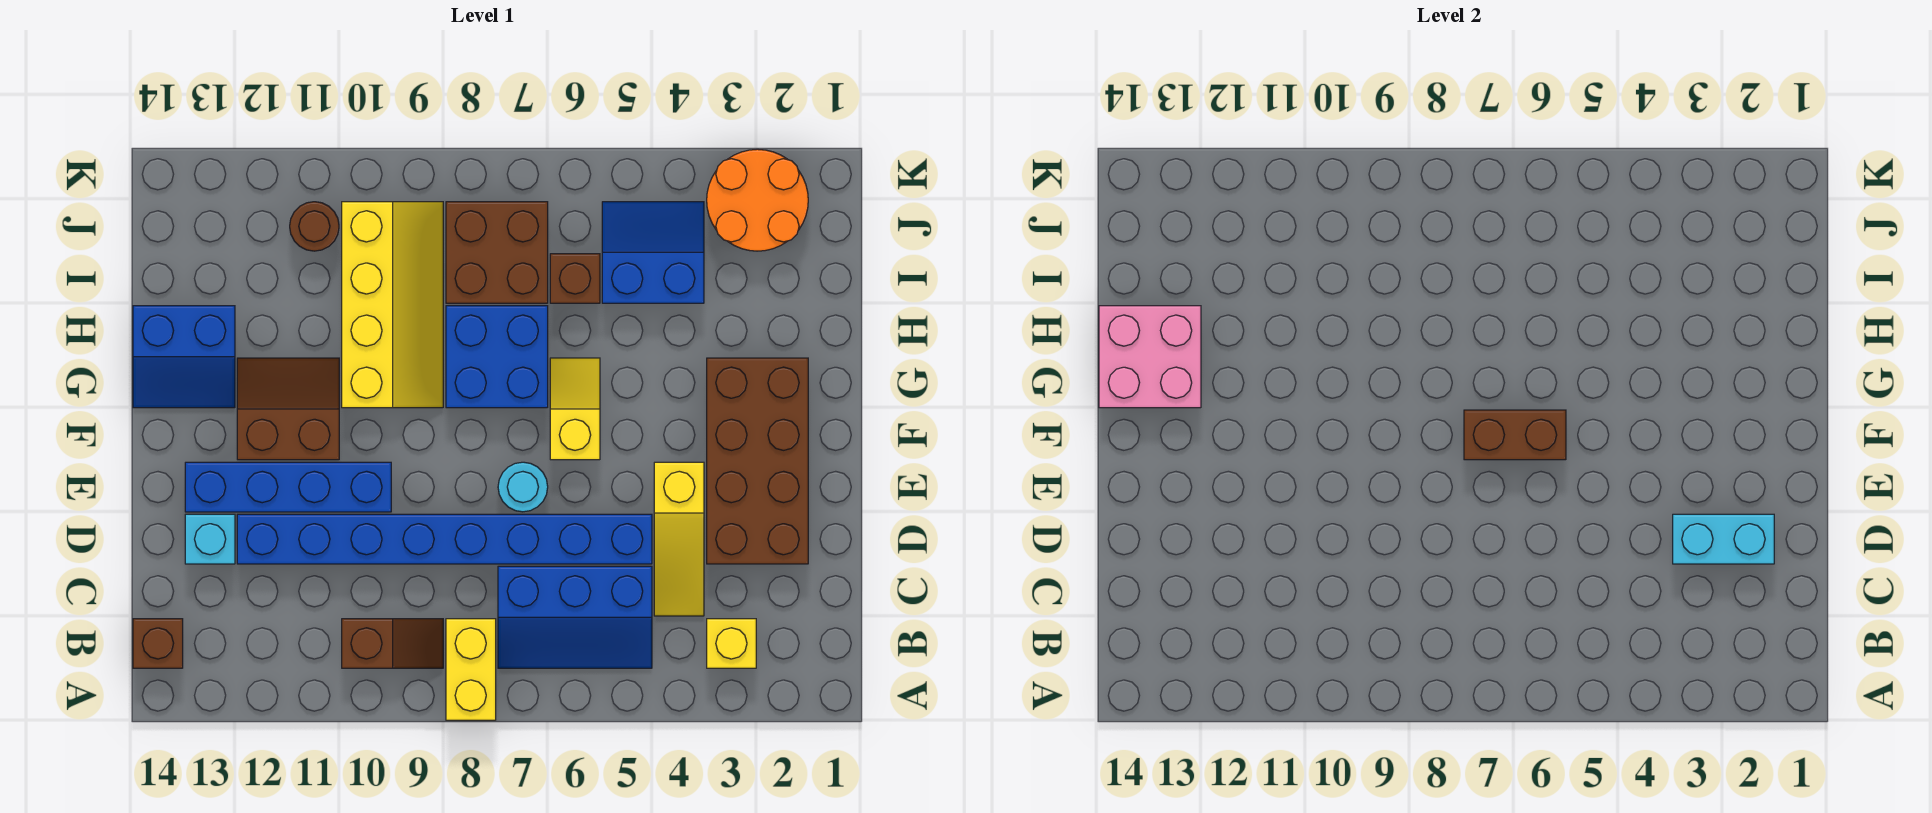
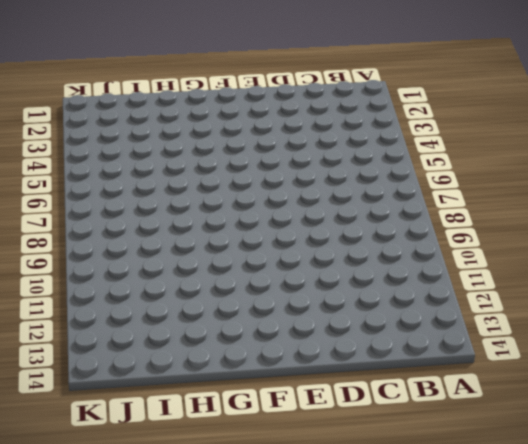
none -> yellow 1x2 brick [446,619,496,720]
none -> yellow 1x1 brick [707,619,756,668]
none -> blue 2x3 slope [498,566,652,668]

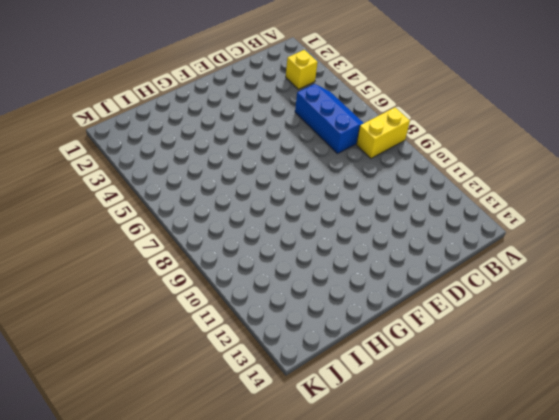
none -> brown 1x2 slope [342,619,443,668]
none -> brown 1x1 brick [133,619,183,668]
none -> yellow 1x3 slope [654,462,704,616]

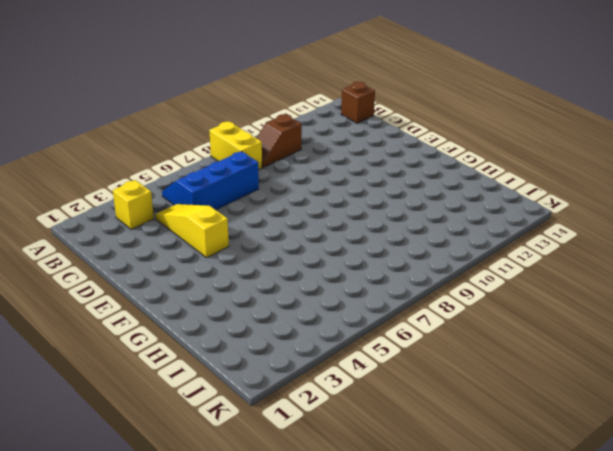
none -> brown 2x4 brick [707,358,808,564]
none -> blue 1x8 brick [237,514,652,564]
none -> cyan 1x1 brick [185,514,235,564]

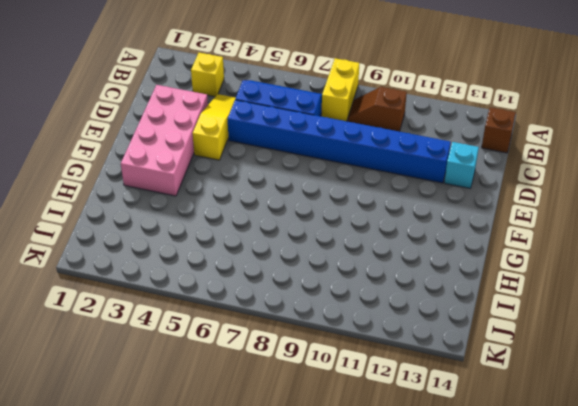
pink 2x4 brick [121,85,208,196] -> brown 2x4 brick [707,358,808,564]
none -> cyan 1x1 round brick [498,462,548,512]
none -> blue 1x4 brick [185,462,391,512]
none -> yellow 1x2 slope [550,358,600,460]

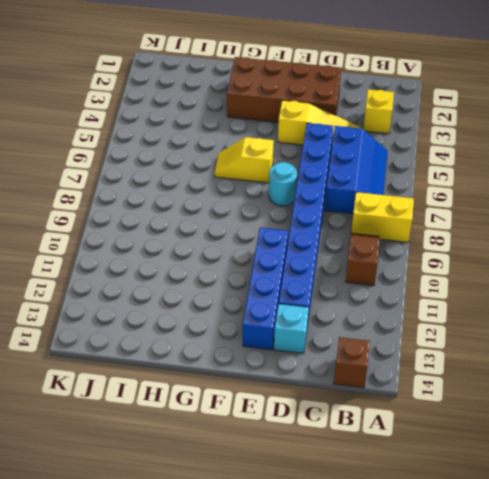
none -> brown 2x2 slope [237,358,339,460]
none -> blue 2x2 brick [446,306,548,408]
none -> yellow 2x4 slope [342,202,443,408]

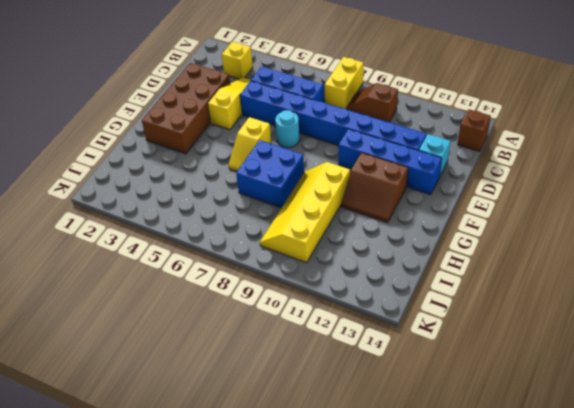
none -> blue 2x2 slope [133,306,235,408]
none -> blue 2x2 slope [602,202,704,303]
none -> brown 1x1 brick [550,254,600,303]

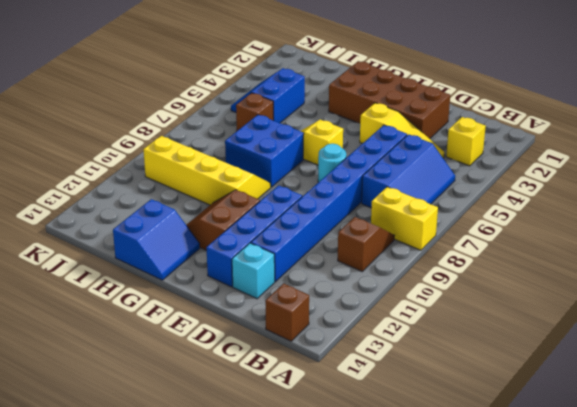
none -> brown 2x2 brick [446,202,548,303]
none -> orange 2x2 round brick [707,149,808,251]
none -> brown 1x1 round brick [290,202,339,251]

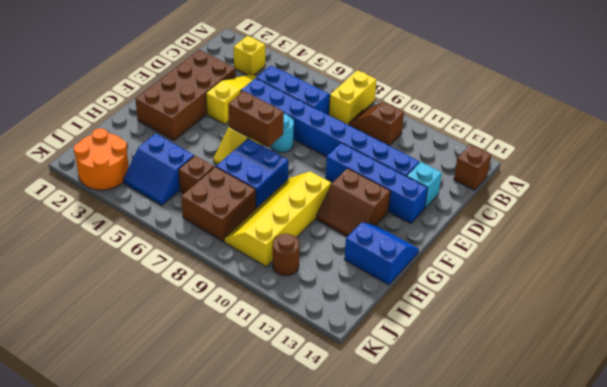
none -> cyan 1x2 brick [1673,514,1774,564]
none -> pink 2x2 brick [1099,306,1201,408]

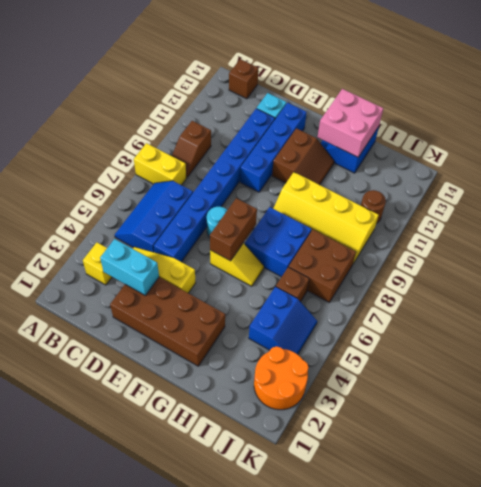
cyan 1x2 brick [100,239,159,295] -> cyan 1x2 brick turned to [1673,514,1774,564]

